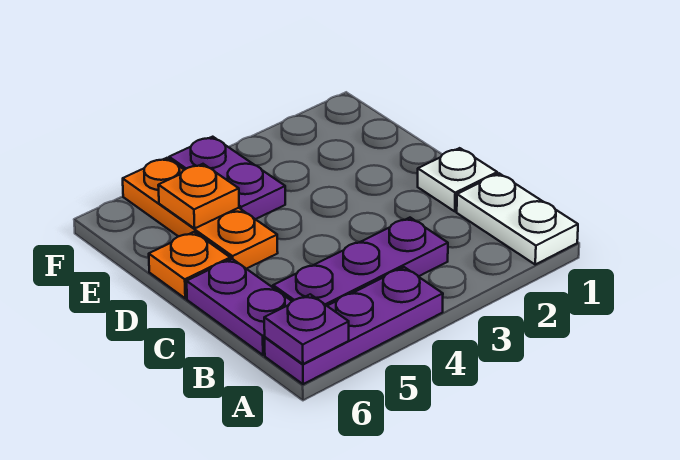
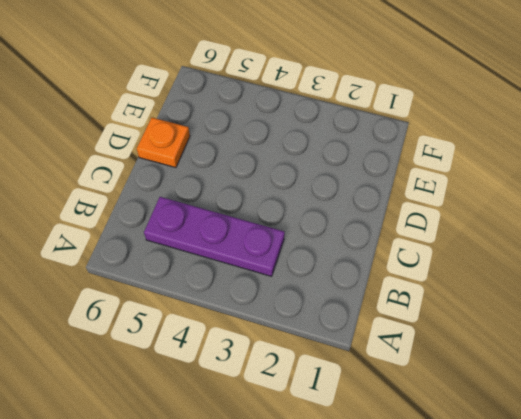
none -> white 1x2 plate [457,173,578,264]
none -> purple 1x3 plate [265,267,443,384]

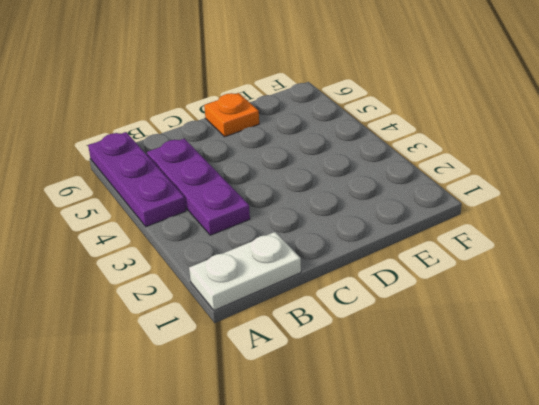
none -> purple 1x2 plate [187,259,292,355]
none -> white 1x1 plate [418,148,497,211]

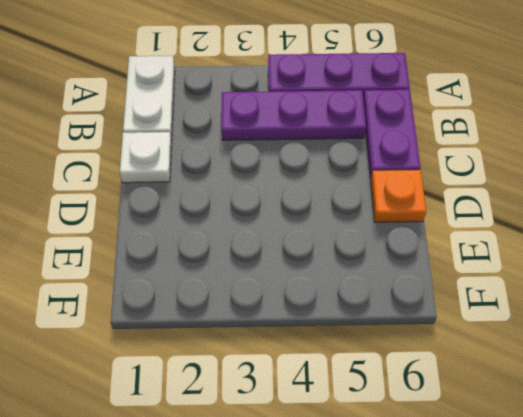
none -> orange 1x3 plate [123,158,278,269]
none -> purple 1x2 plate [169,137,285,219]

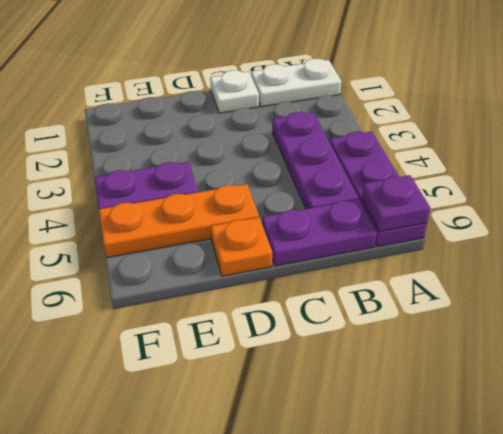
none -> orange 1x1 plate [158,164,239,228]

